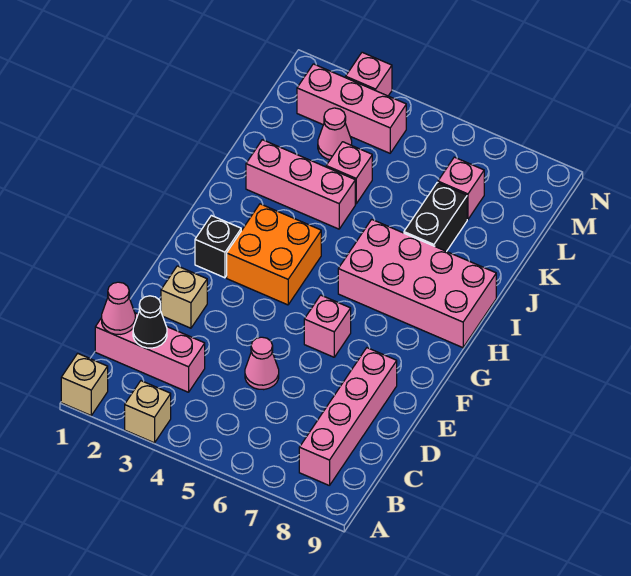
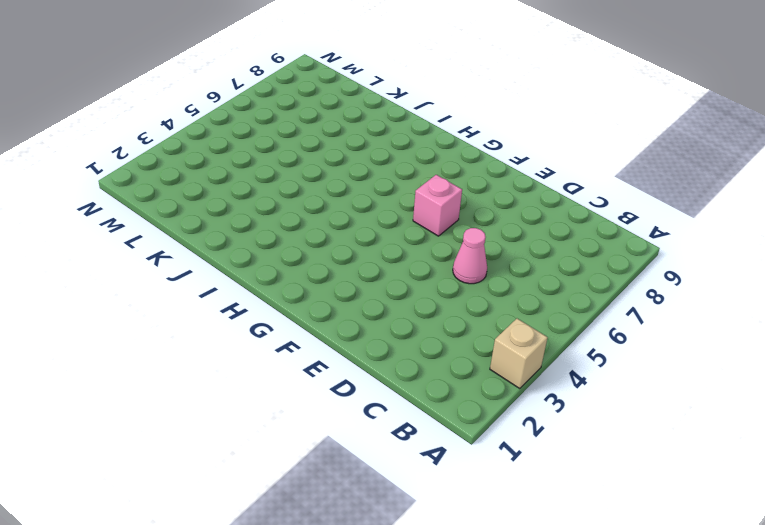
none -> tan 1x1 brick [61,353,108,415]
none -> pink 1x4 brick [299,348,397,486]
none -> pink 1x3 brick [95,313,205,392]

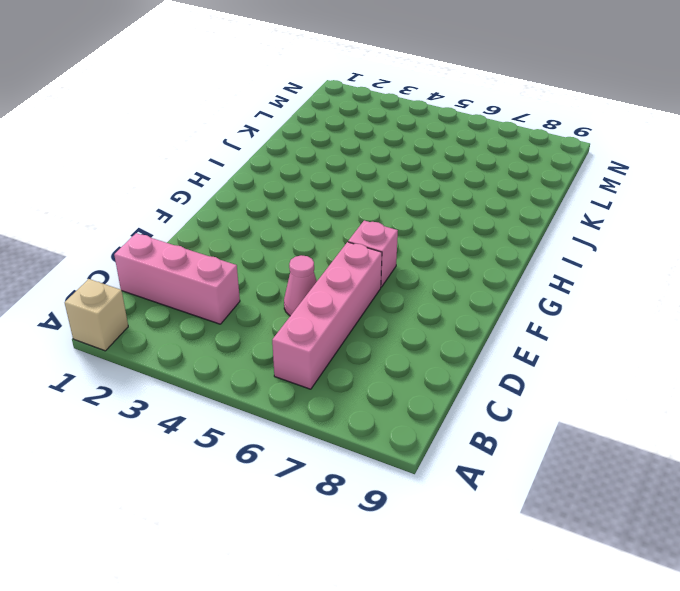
pink 1x4 brick [272,242,382,389] -> pink 1x4 brick moved to [299,348,397,486]
none -> tan 1x1 brick [125,381,171,443]
none -> tan 1x1 brick [161,266,207,328]
none -> black 1x1 brick [195,215,241,278]

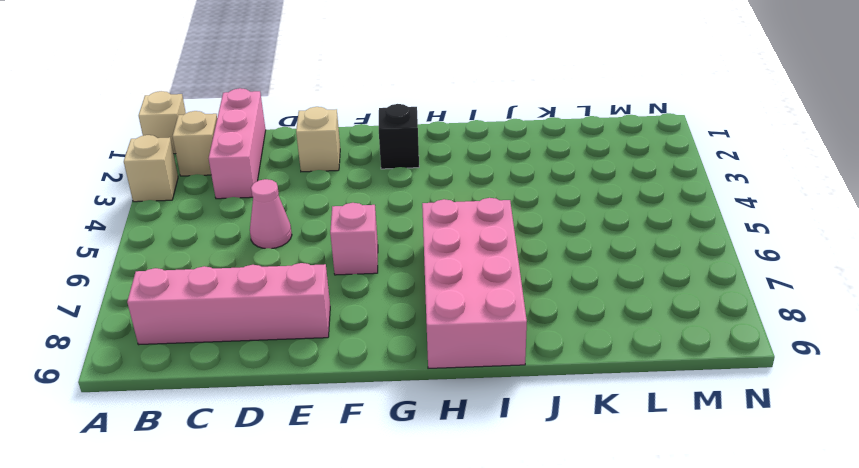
tan 1x1 brick [173,111,217,176] -> none
none -> orange 2x2 brick [227,204,321,305]
none -> pink 1x3 brick [246,140,355,229]
none -> black 1x2 brick [404,182,467,251]

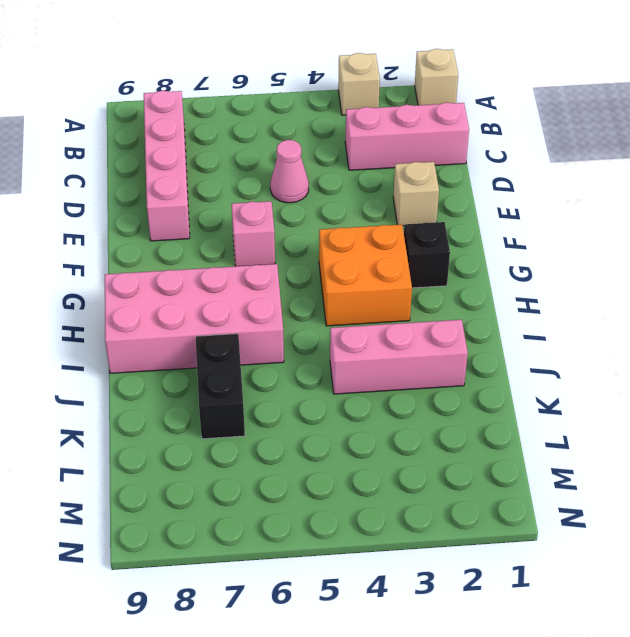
none -> pink 1x1 brick [326,142,372,204]
none -> pink 1x1 cone [318,108,352,160]
none -> pink 1x1 brick [438,157,484,219]

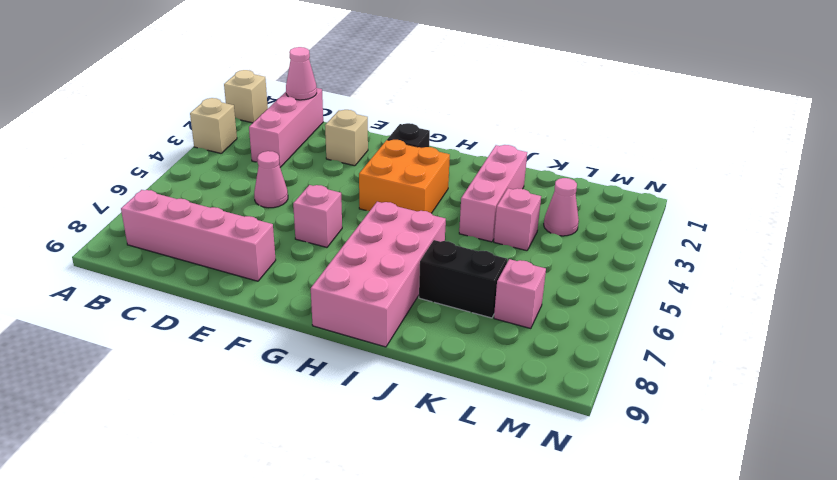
none -> pink 1x3 brick [297,64,406,153]
none -> pink 1x1 brick [346,52,392,96]
none -> black 1x1 cone [133,296,167,348]

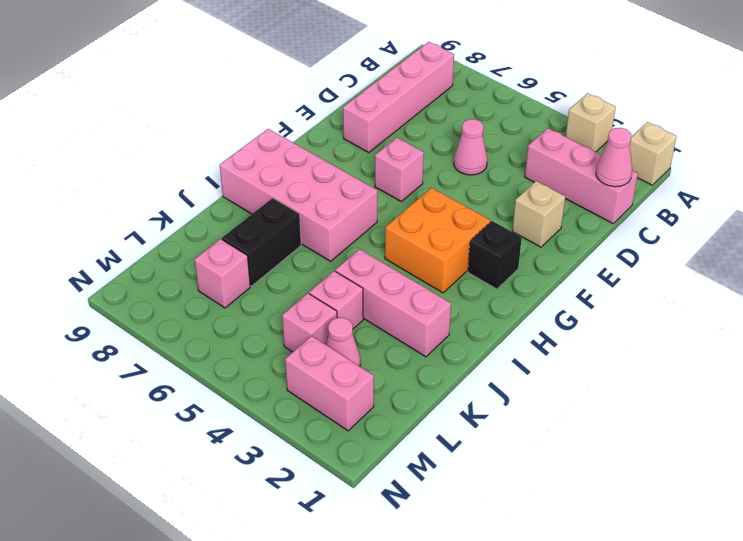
pink 1x1 brick [282,293,337,352] -> pink 1x1 brick moved to [346,52,392,96]
pink 1x2 brick [285,336,374,431] -> pink 1x3 brick [297,64,406,153]
none -> black 1x1 cone [133,296,167,348]

